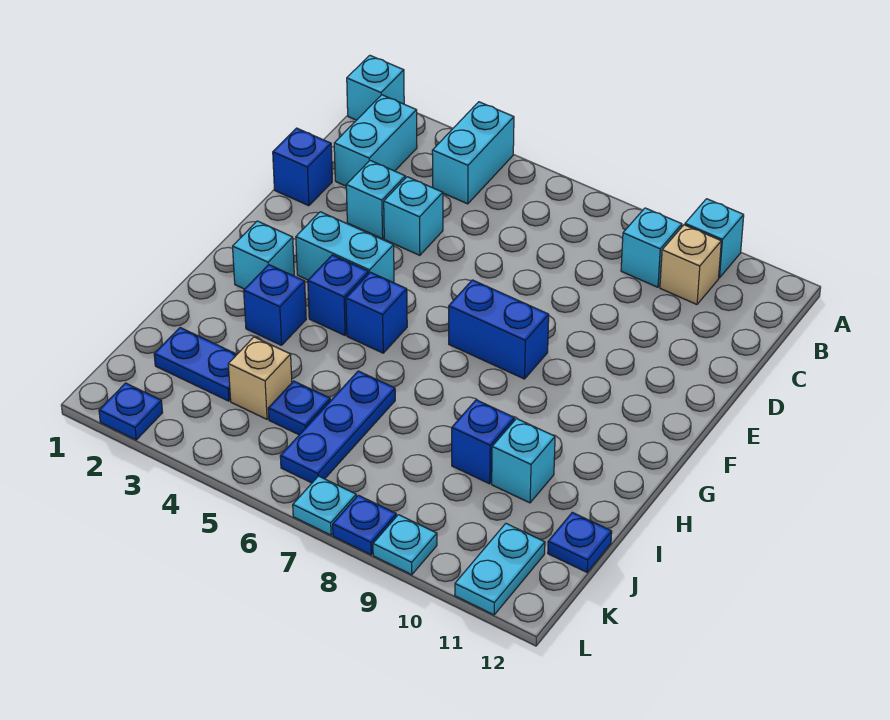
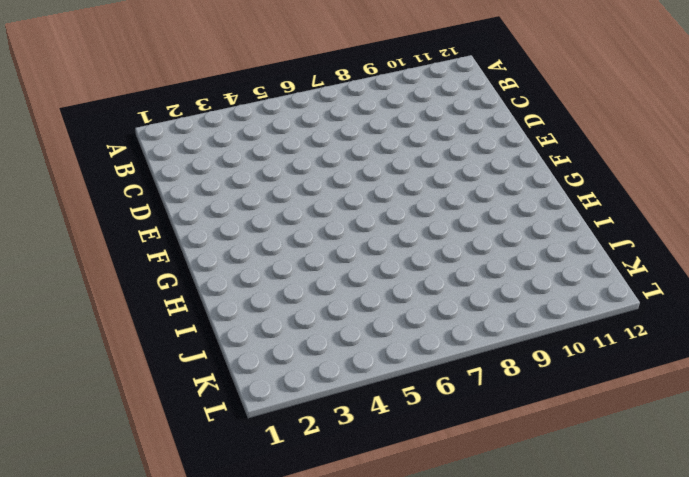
none -> cyan 1x1 brick [347,55,404,120]
none -> cyan 1x2 brick [432,102,514,204]
none -> cyan 1x1 brick [685,199,744,278]

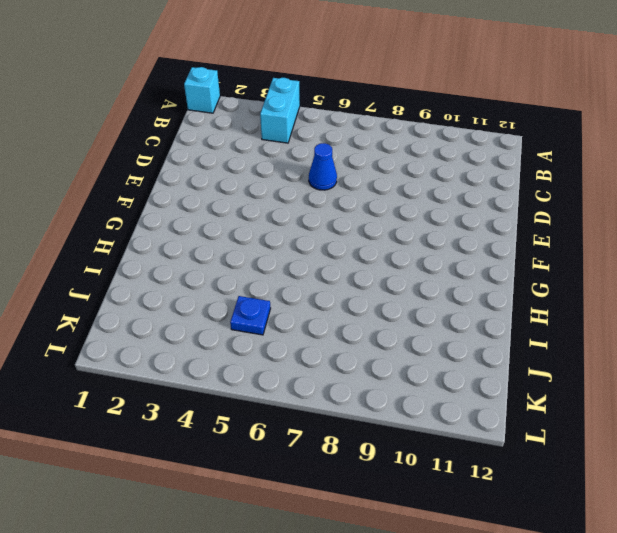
blue 1x1 cone [309,143,337,190] -> none
none -> cyan 1x1 brick [685,199,744,278]
none -> cyan 1x2 brick [334,95,417,186]
none -> cyan 1x1 brick [621,208,682,287]

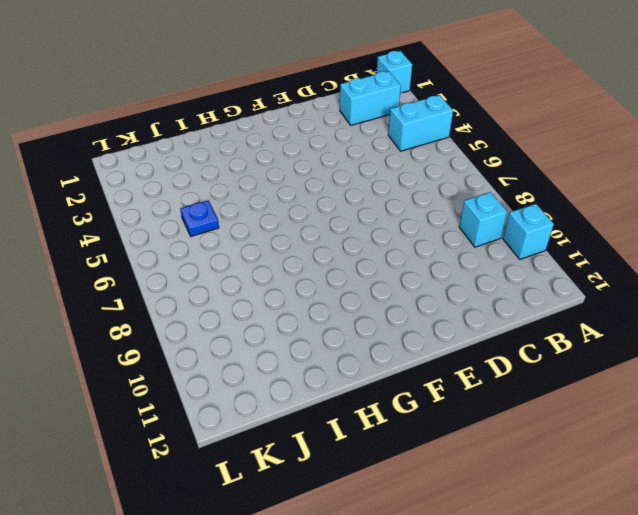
none -> tan 1x1 brick [660,225,721,304]
none -> blue 1x1 brick [273,128,332,206]
none -> cyan 1x1 brick [346,161,405,239]

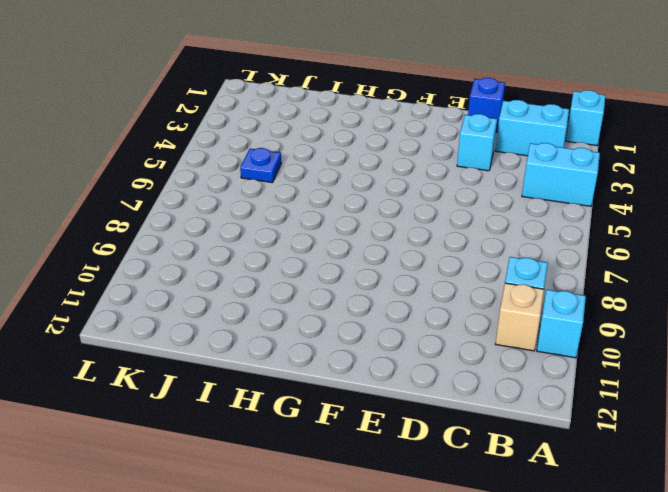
none -> cyan 1x1 brick [384,177,443,255]
none -> cyan 1x2 brick [296,212,394,283]
none -> blue 1x2 brick [449,280,549,379]

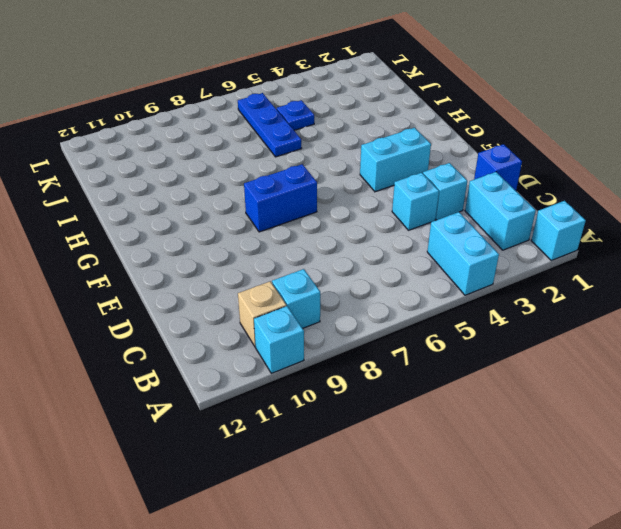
none -> cyan 1x1 brick [233,221,294,289]
none -> blue 1x1 brick [308,255,368,335]
none -> blue 1x1 brick [346,272,407,353]

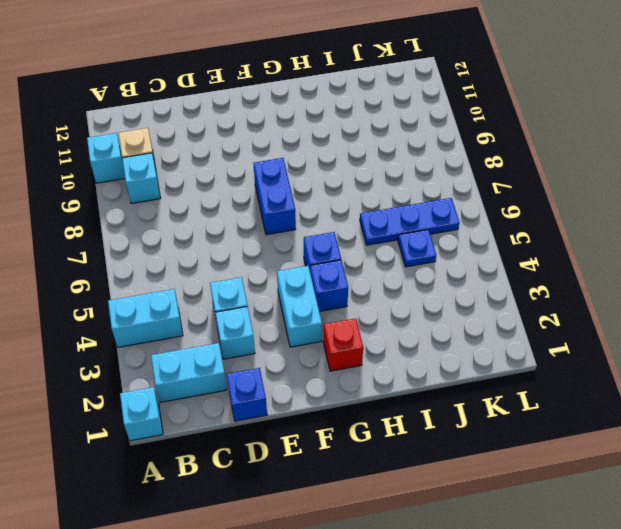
red 1x1 brick [323,318,363,371] -> cyan 1x1 brick [233,221,294,289]
none -> blue 1x1 brick [244,265,306,345]
none -> blue 1x1 brick [452,400,514,484]
none -> cyan 1x1 brick [492,419,555,503]

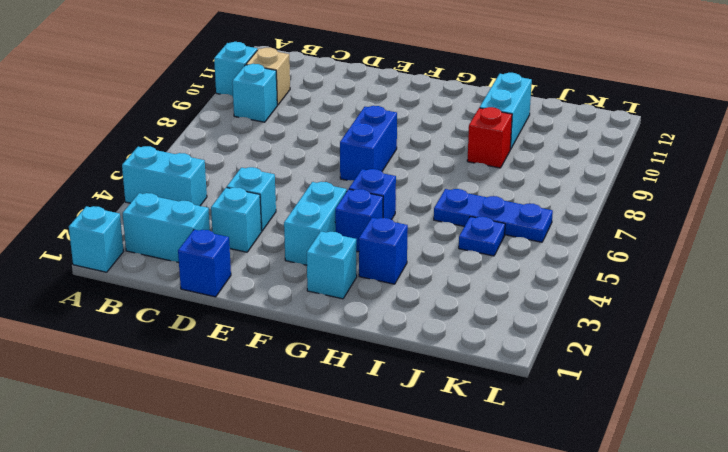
red 1x1 brick [467,107,512,168] -> blue 1x1 brick [452,400,514,484]
cyan 1x2 brick [480,73,532,149] -> cyan 1x1 brick [492,419,555,503]
none -> blue 1x2 plate [154,328,237,401]
none -> tan 1x1 brick [228,337,292,419]
none -> blue 1x1 plate [548,512,612,572]

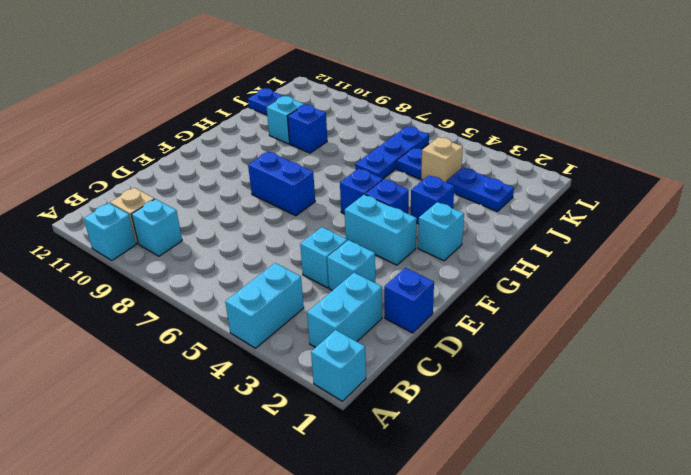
none -> cyan 1x2 plate [455,524,545,615]
none -> blue 1x1 plate [99,383,163,440]
none -> cyan 1x1 plate [293,476,356,535]

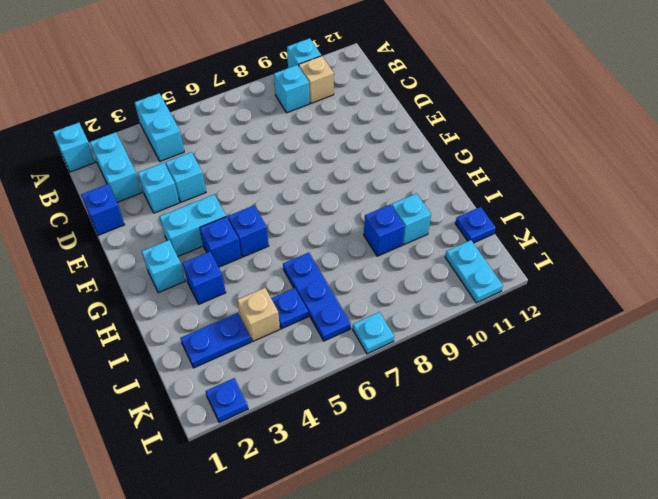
none -> blue 1x2 brick [449,280,549,379]
none -> blue 1x1 plate [333,495,396,555]
none -> cyan 1x1 plate [373,515,437,575]

